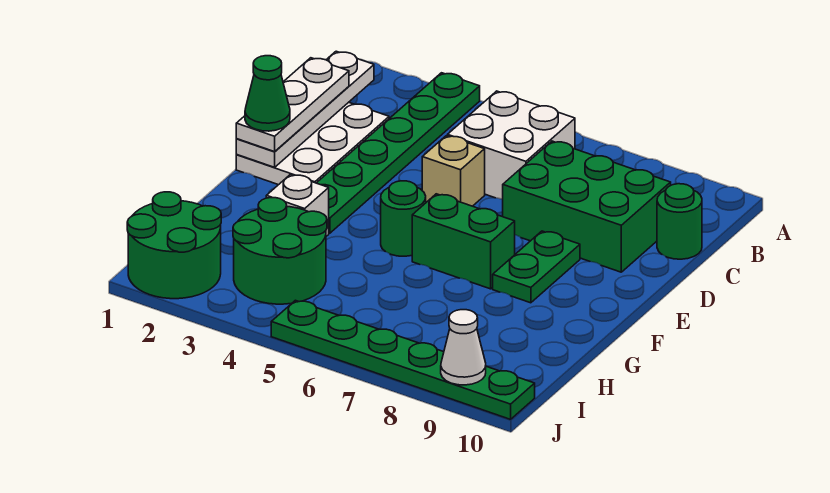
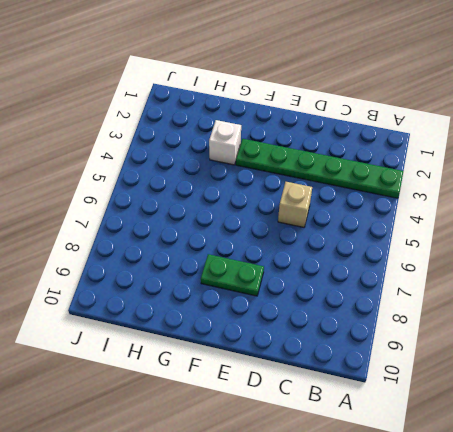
none -> white 2x2 brick [448,91,575,200]
none -> white 2x3 plate [236,102,389,185]
none -> green 2x3 brick [503,141,671,272]

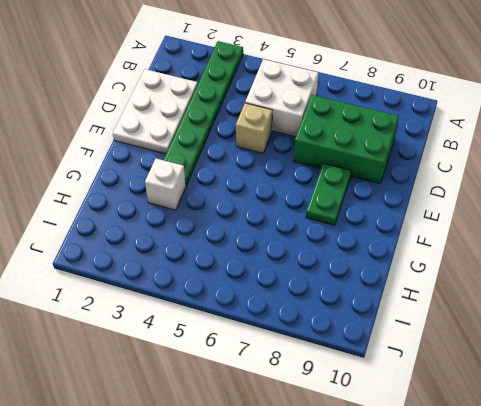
none -> green 1x1 round brick [657,184,702,259]
none -> green 1x1 round brick [381,181,426,256]
none -> green 1x2 brick [412,194,515,289]

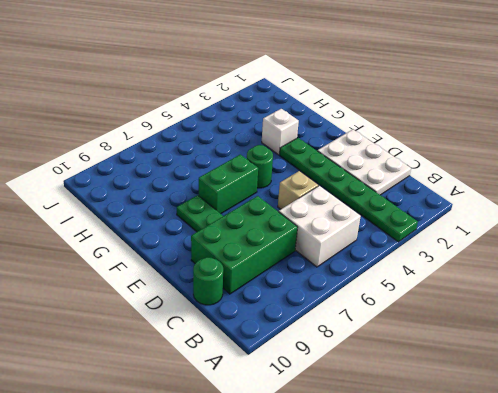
none -> green 2x2 round brick [233,198,327,304]
none -> green 2x2 round brick [127,192,221,299]
none -> green 1x6 plate [271,300,535,419]

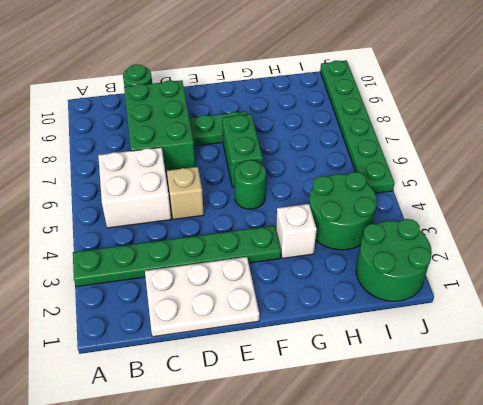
none -> white 1x4 plate [236,51,374,167]
none -> white 1x1 cone [441,310,486,385]
none -> white 1x3 plate [236,58,349,152]

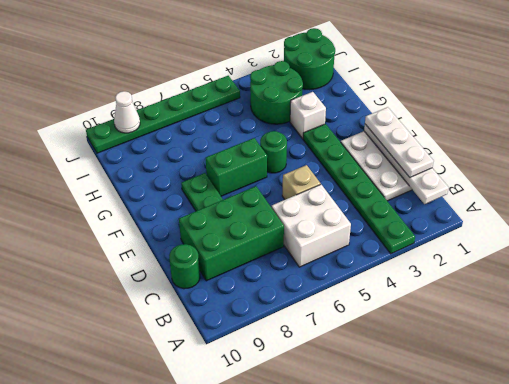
none -> green 1x1 cone [245,56,290,131]

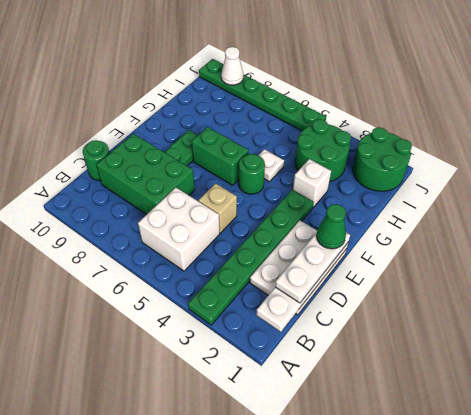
white 1x1 plate [258,149,284,182] -> none

